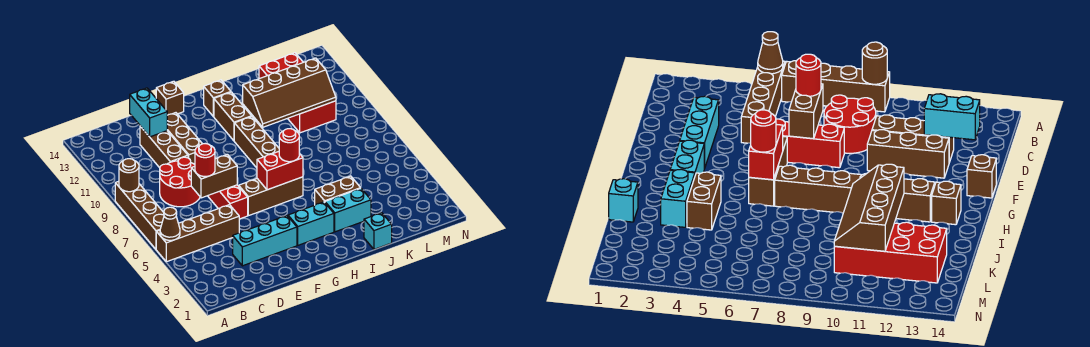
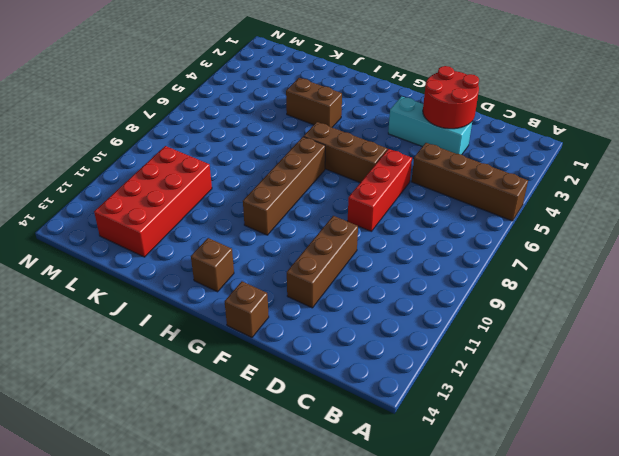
red 2x2 round brick [423,66,479,129] -> red 2x2 round brick moved to [160,157,200,207]
none -> brown 1x4 brick [115,181,164,249]
none -> brown 1x3 brick [140,126,188,168]
none -> cyan 1x2 brick [288,202,334,245]

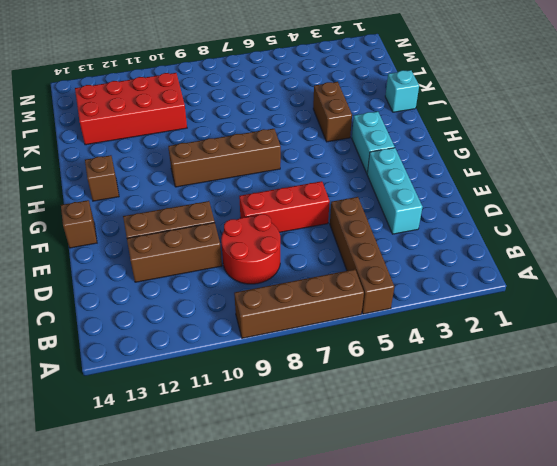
none -> brown 1x3 brick [239,177,303,216]
none -> brown 1x2 brick [214,92,252,141]
none -> cyan 1x2 brick [325,188,371,232]

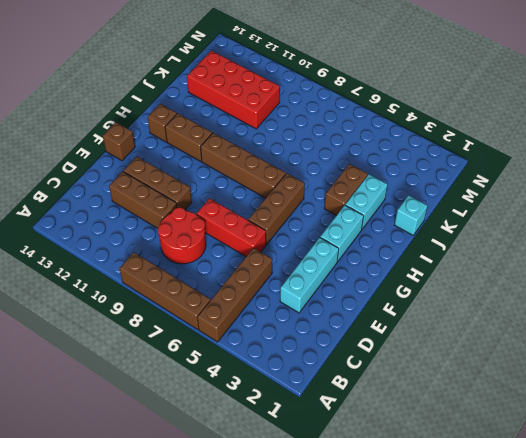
none -> brown 1x1 cone [160,207,180,240]
none -> brown 1x1 round brick [119,159,139,192]
none -> brown 1x2 brick [191,154,237,198]

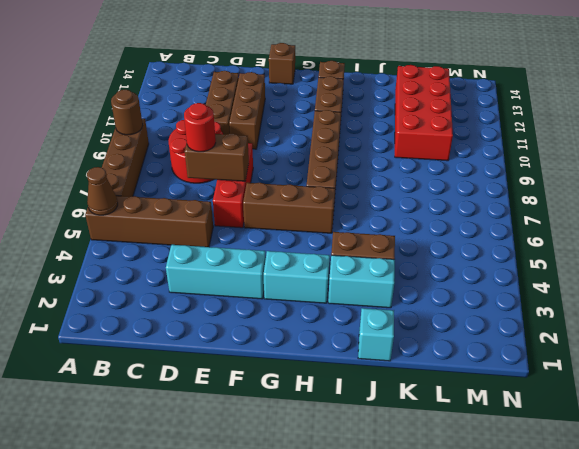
none -> cyan 1x2 brick [130,88,167,137]
none -> red 1x2 brick [257,152,303,190]
none -> brown 2x4 slope [243,58,336,127]

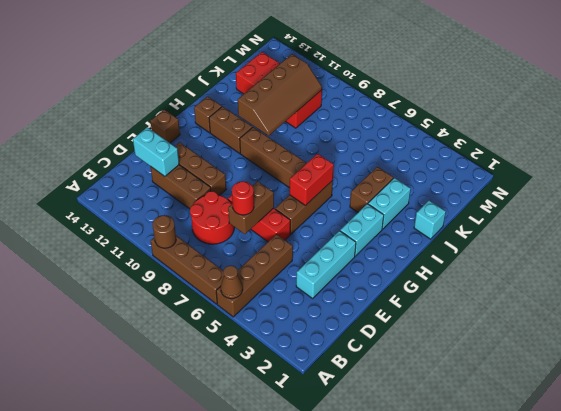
none -> red 1x1 round brick [279,129,299,162]

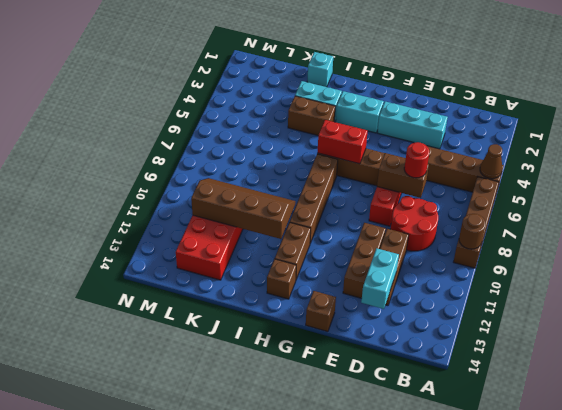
none -> red 1x1 round brick [279,129,299,162]

